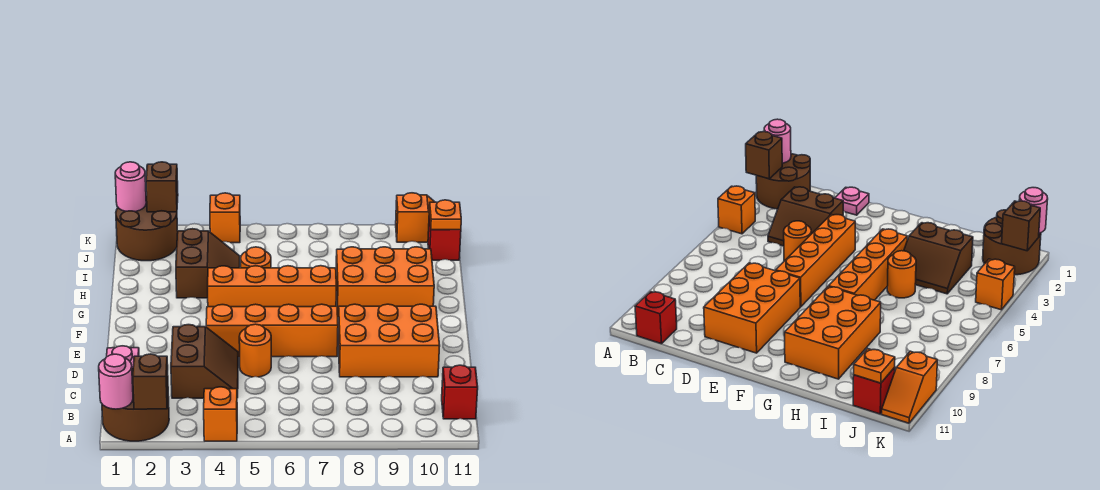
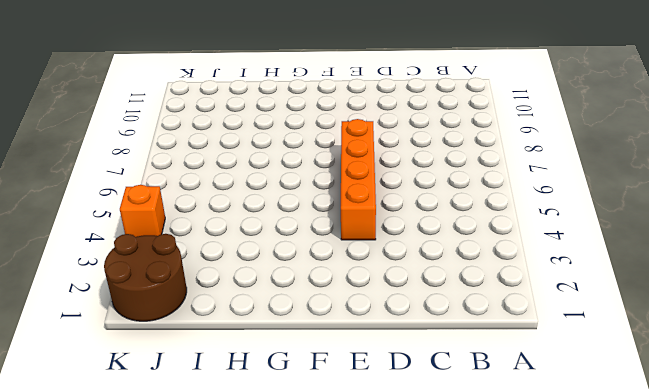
none -> brown 2x2 round brick [102,368,169,441]
none -> orange 1x1 brick [204,387,237,441]
none -> red 1x1 brick [442,365,478,419]

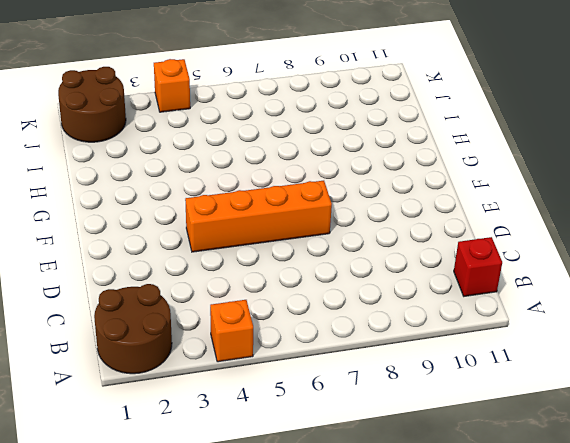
none -> brown 2x2 slope [171,325,238,398]
none -> pink 1x1 plate [107,346,139,368]
none -> orange 1x1 round brick [239,324,271,377]

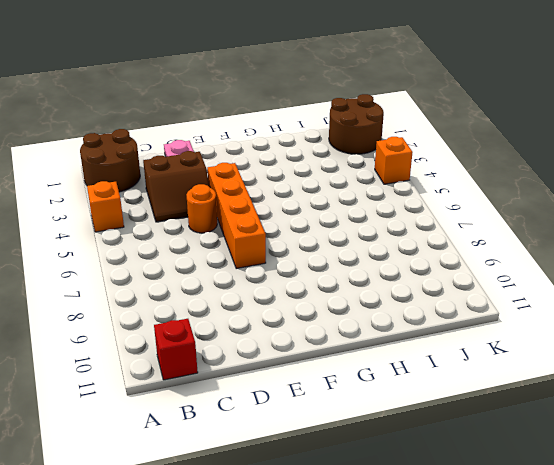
none -> orange 2x3 brick [338,304,440,377]
none -> orange 1x4 brick [208,266,336,307]
none -> orange 2x3 brick [336,247,434,317]

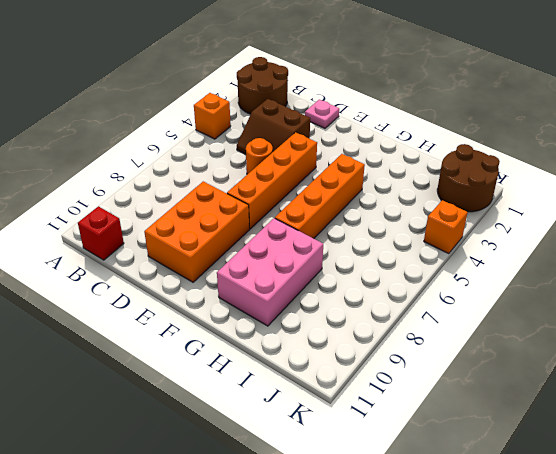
pink 2x3 brick [217,218,323,326] -> orange 2x3 brick [336,247,434,317]
none -> brown 2x2 slope [176,229,240,298]
none -> orange 1x1 round brick [241,247,271,268]
none -> red 1x1 brick [428,215,461,260]

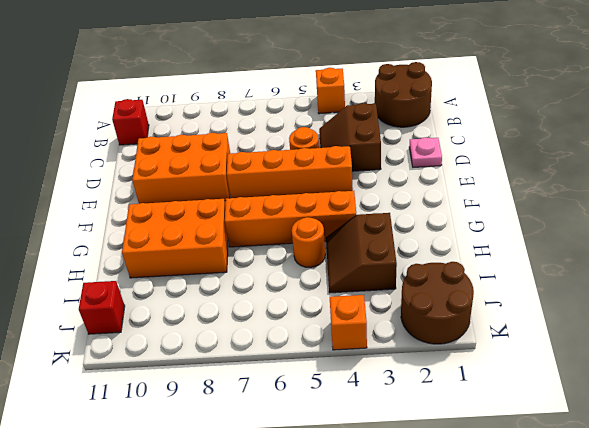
none -> orange 1x2 slope [396,193,434,242]
none -> pink 1x1 round brick [99,354,133,409]
none -> brown 1x1 brick [133,354,168,409]

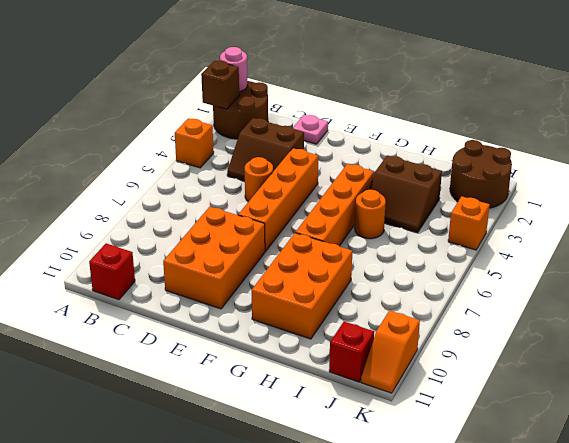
none -> orange 1x1 plate [429,200,461,230]
none -> pink 1x1 round brick [115,162,146,212]
none -> brown 1x1 brick [146,162,178,212]

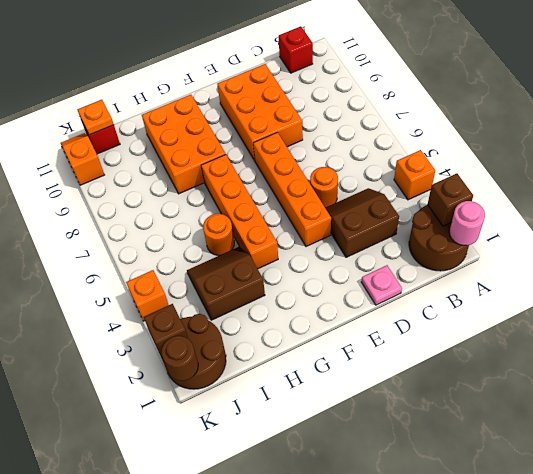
brown 1x1 round brick [161,336,198,381] -> pink 1x1 round brick [115,162,146,212]

